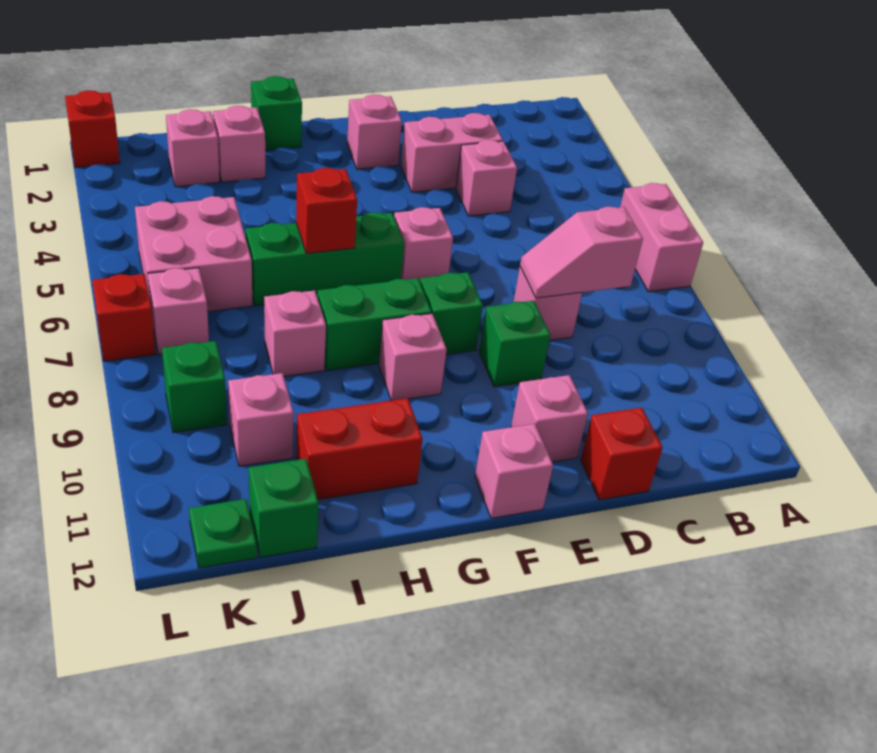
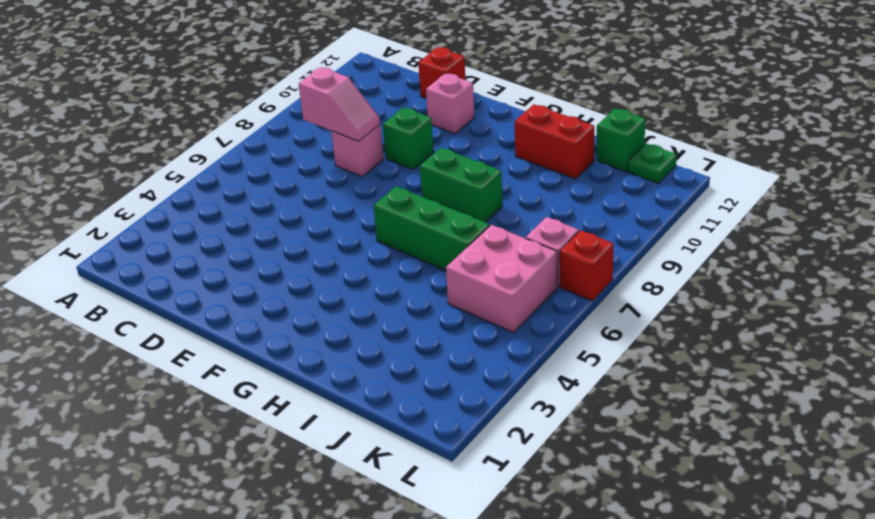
none -> pink 1x2 brick [620,183,703,292]
none -> pink 1x2 brick [401,113,503,192]
none -> pink 1x1 brick [456,140,517,216]

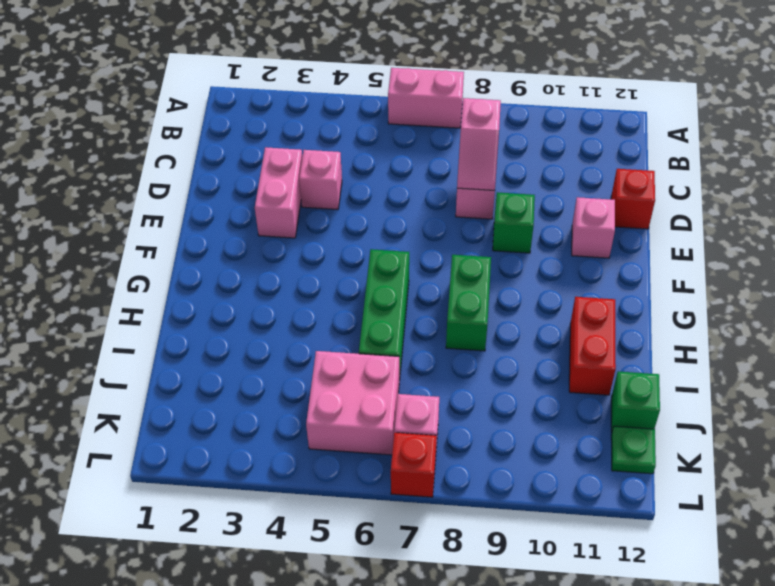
none -> pink 1x1 brick [347,94,402,169]
none -> pink 1x1 brick [394,207,453,281]
none -> green 1x1 brick [420,272,483,354]

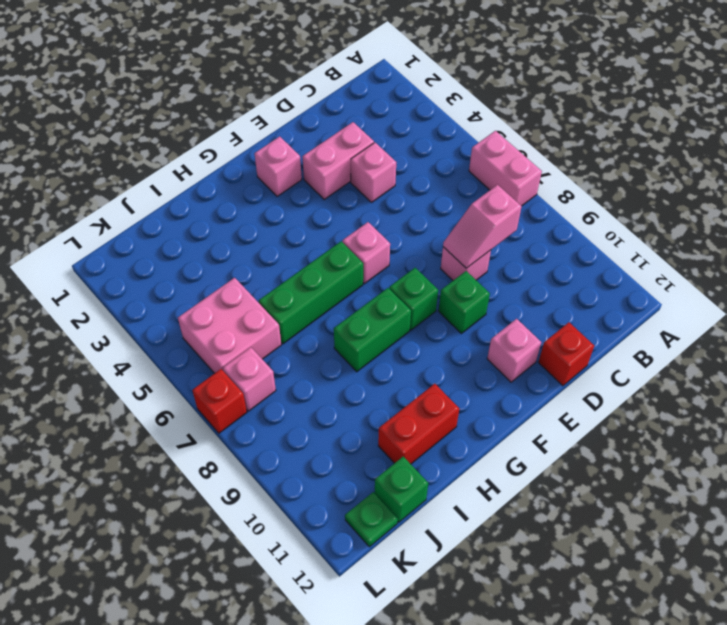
none -> pink 1x1 brick [475,424,553,518]
none -> pink 1x1 brick [379,314,447,401]
none -> green 1x1 brick [251,76,302,150]

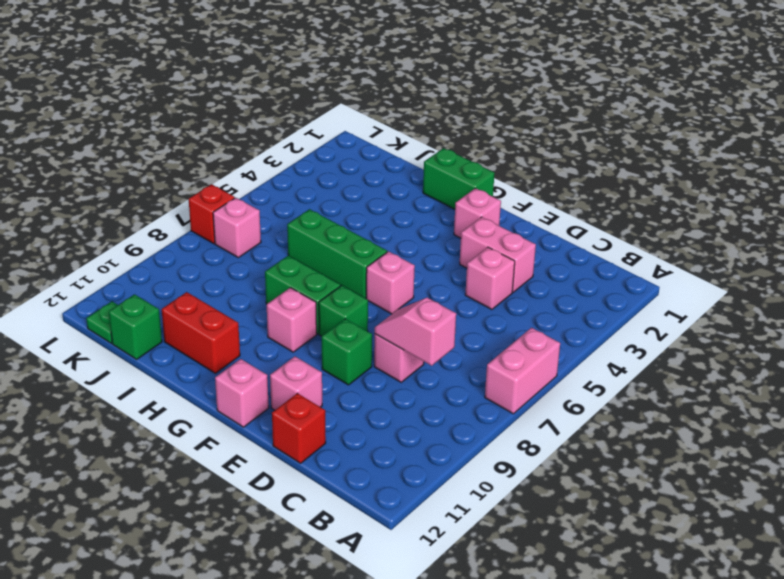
green 1x2 brick [423,148,495,209] -> green 1x1 brick [251,76,302,150]
none -> pink 1x1 brick [213,106,265,182]
none -> pink 1x1 brick [264,291,326,376]
none -> pink 1x1 brick [166,109,219,187]

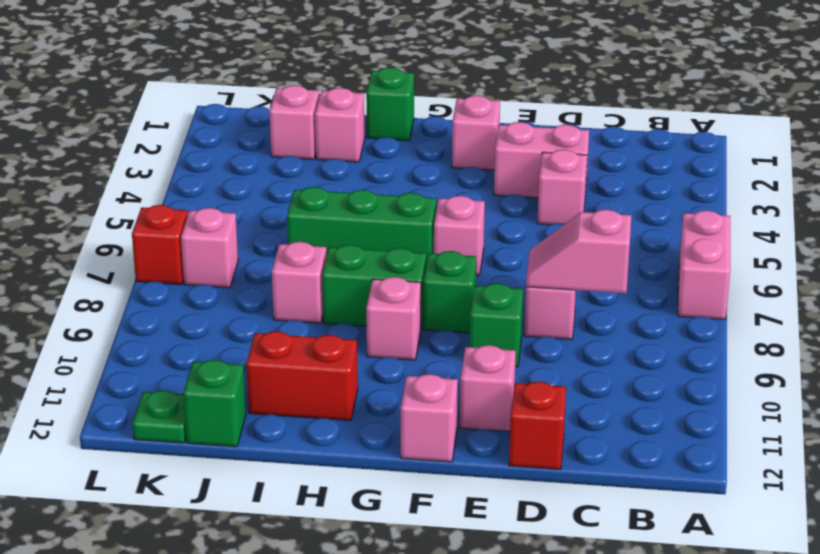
none -> pink 2x2 brick [135,196,252,312]
none -> pink 1x1 brick [228,373,294,466]
none -> green 1x1 brick [162,341,227,433]

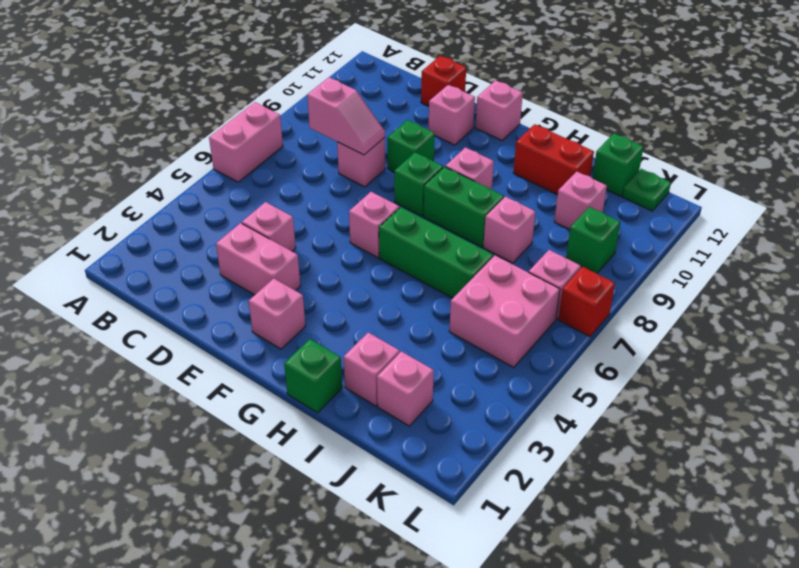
none -> red 1x1 brick [65,90,120,168]
none -> red 1x1 brick [296,168,357,254]

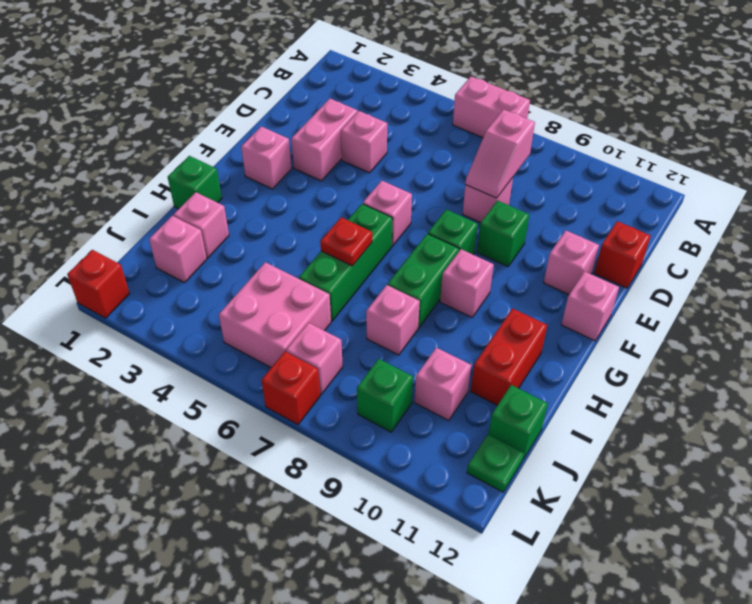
red 1x1 plate [320,217,372,266] -> red 1x1 brick [296,168,357,254]

